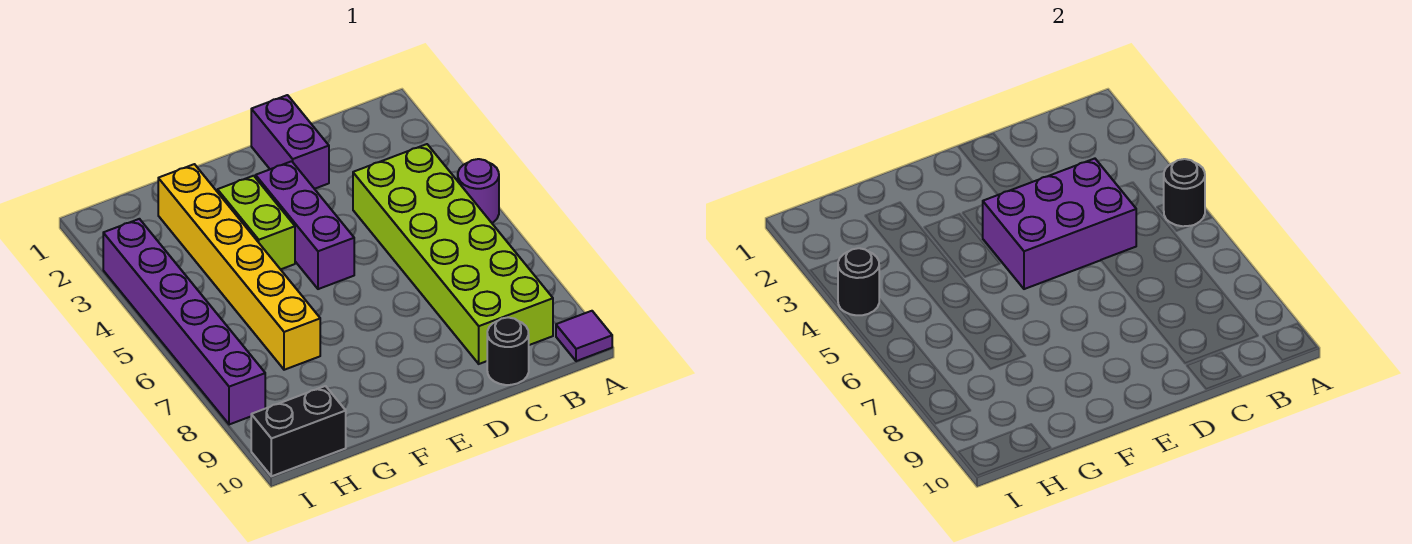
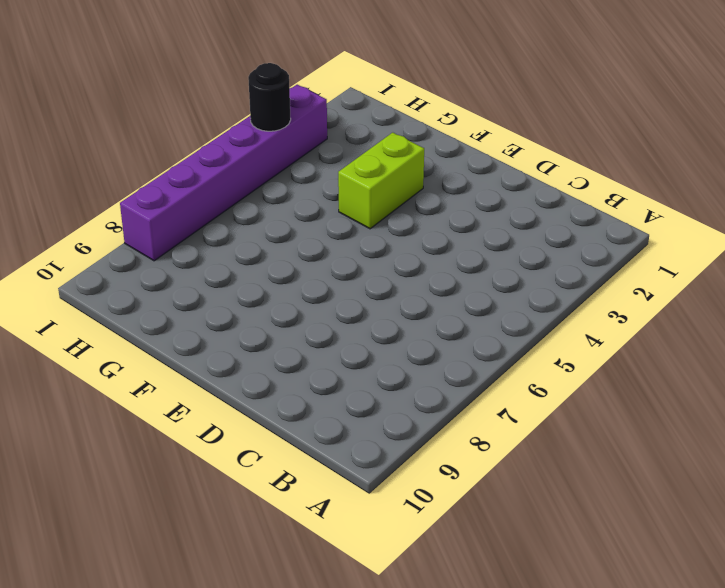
none -> purple 1x1 round brick [458,159,499,223]
none -> purple 1x1 tile [556,311,612,361]
none -> lime 2x6 brick [353,144,553,364]

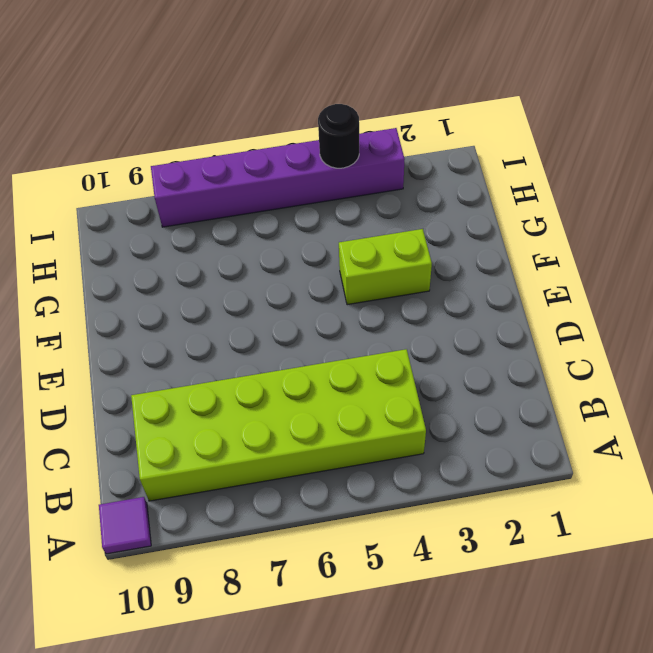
none -> purple 1x1 round brick [458,159,499,223]
none -> black 1x1 round brick [487,317,529,385]
none -> purple 1x2 brick [251,95,329,189]

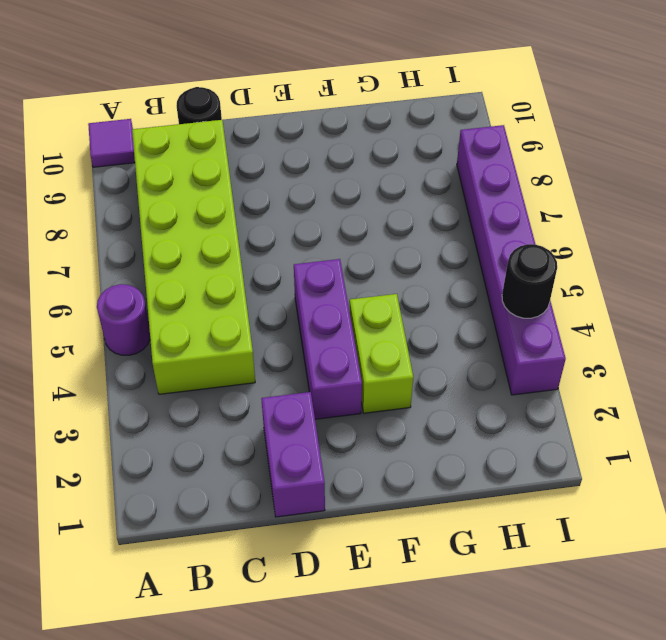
none -> yellow 1x6 brick [158,164,320,370]
none -> black 1x2 brick [251,386,346,476]
none -> black 1x1 round brick [1164,159,1205,226]

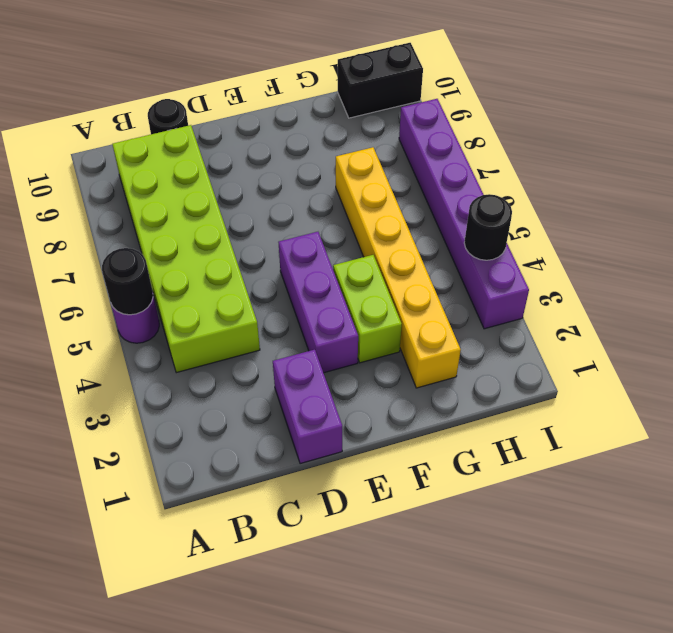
none -> purple 1x1 tile [556,311,612,361]
none -> purple 2x3 brick [983,159,1136,289]

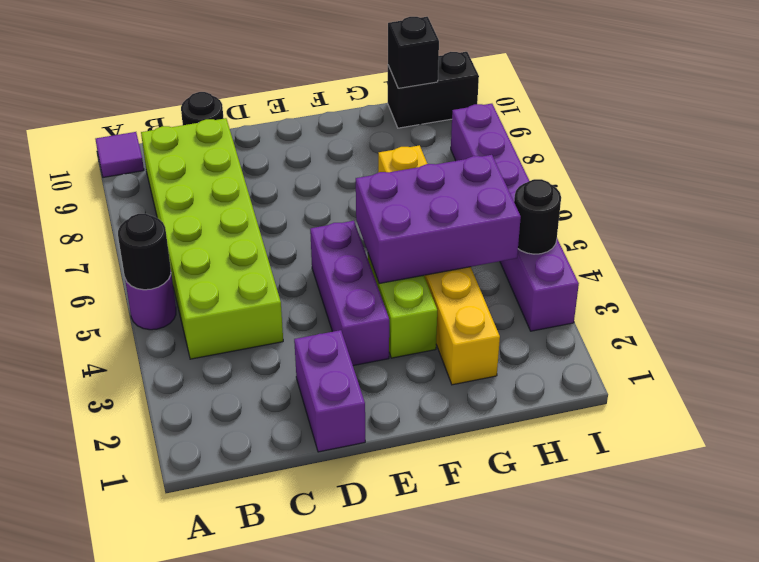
purple 2x3 brick [356,155,521,284] -> purple 2x3 brick moved to [983,159,1136,289]
black 1x1 brick [388,17,439,88] -> none

